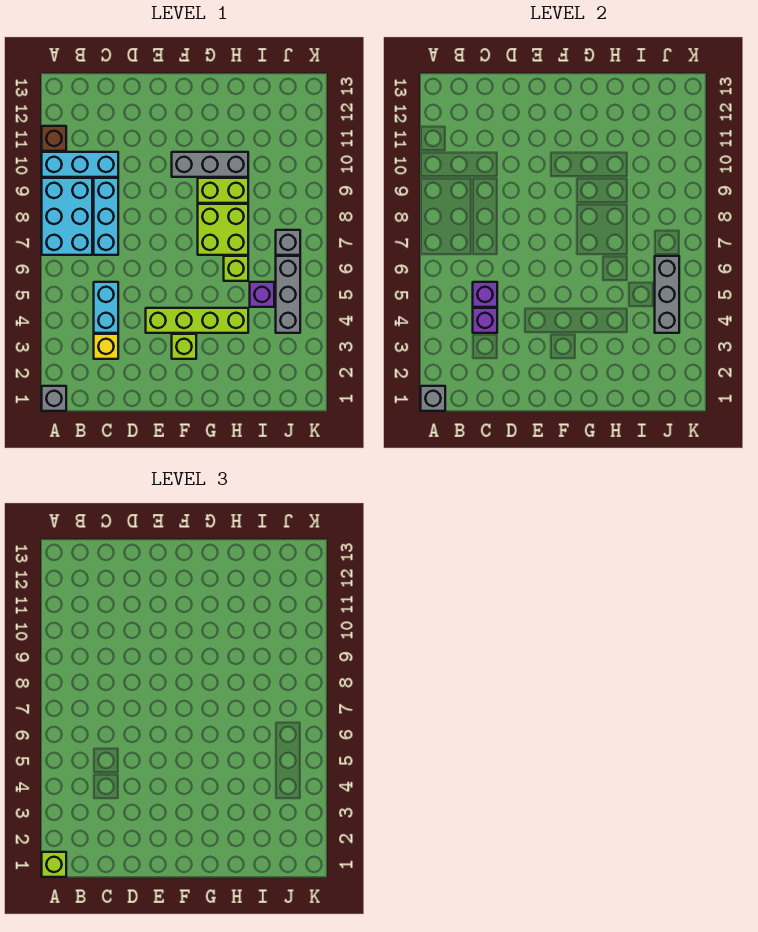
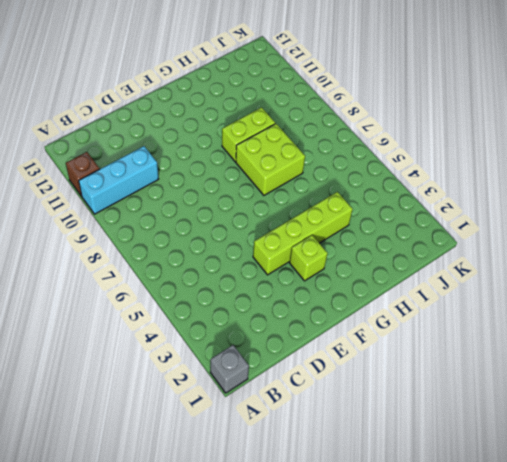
none -> cyan 2x3 brick [42,178,92,255]
none -> yellow 1x1 brick [94,334,118,359]
none -> cyan 1x2 brick [94,282,118,333]

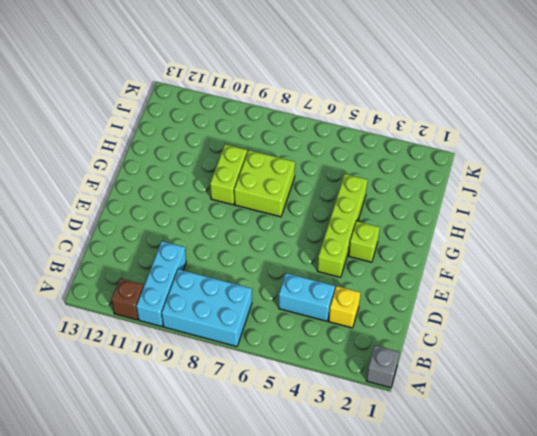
none -> cyan 1x3 brick [94,178,118,255]
none -> grey 1x3 brick [172,152,248,177]
none -> lime 1x1 brick [224,256,248,281]

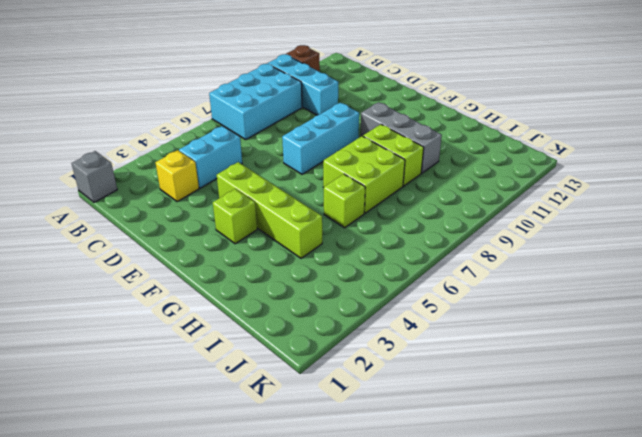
cyan 1x3 brick [282,103,359,174] -> cyan 1x3 brick moved to [94,178,118,255]
none -> purple 1x1 brick [250,282,274,307]
none -> grey 1x3 brick [276,256,300,333]
none -> grey 1x1 brick [276,230,300,255]

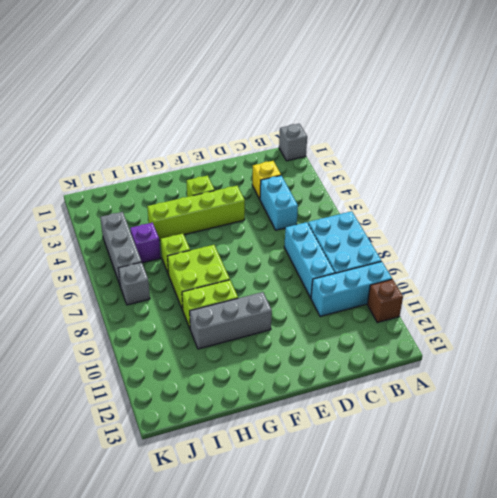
none -> grey 1x1 brick [421,386,445,411]
none -> purple 1x1 brick [473,308,497,333]
none -> purple 1x1 brick [473,282,497,307]

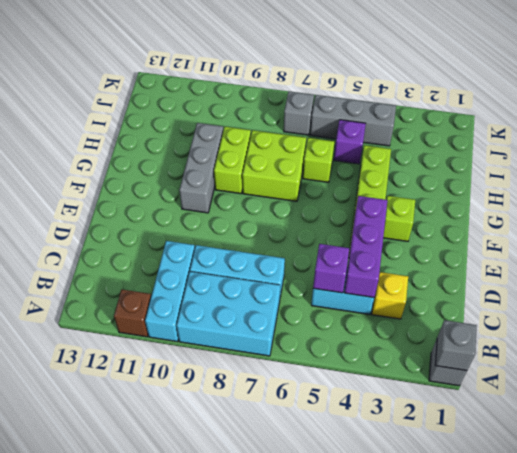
purple 1x3 brick [344,196,387,297] -> purple 1x1 brick [473,308,497,333]
none -> grey 1x3 brick [655,256,679,333]
none -> lime 1x1 brick [42,852,66,877]

